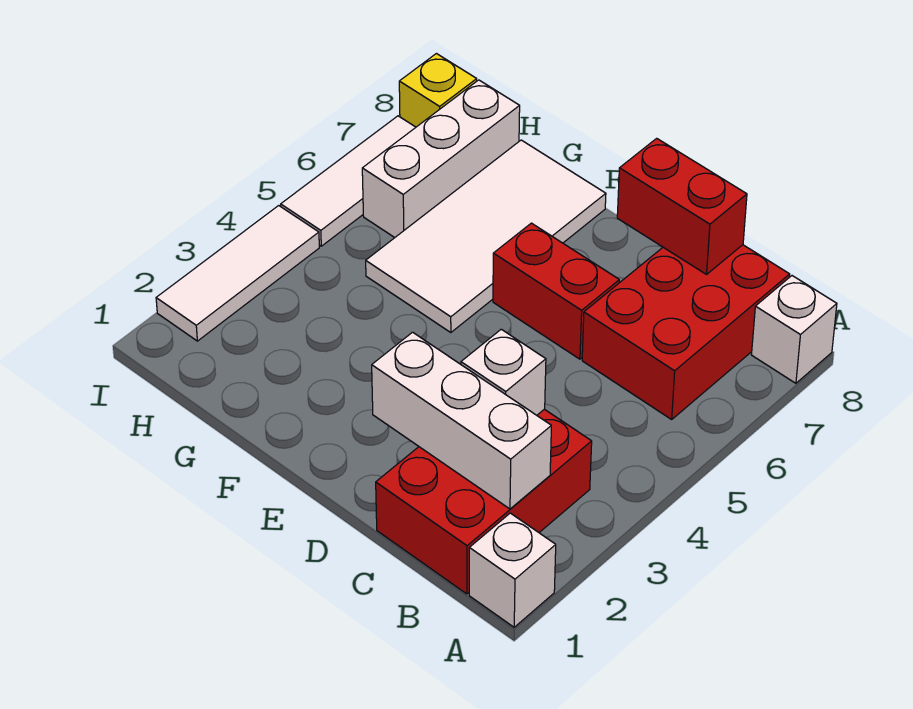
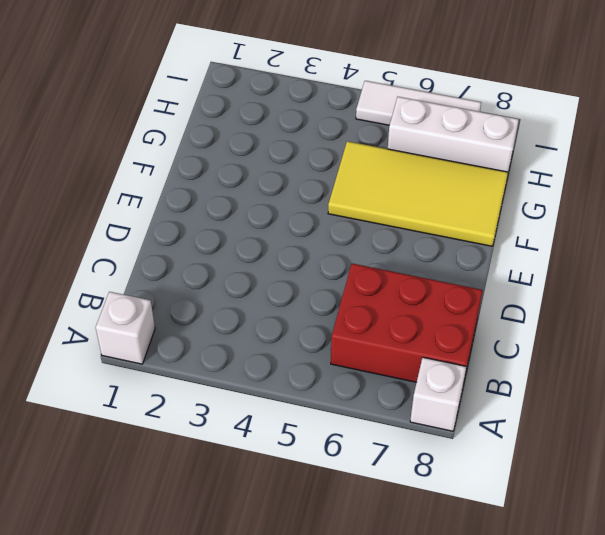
yellow 2x4 tile [328,141,508,246] -> white 2x4 tile [366,140,606,333]
none -> red 2x3 brick [376,409,592,594]
none -> red 1x2 brick [493,223,619,359]
none -> white 1x3 tile [156,206,319,341]

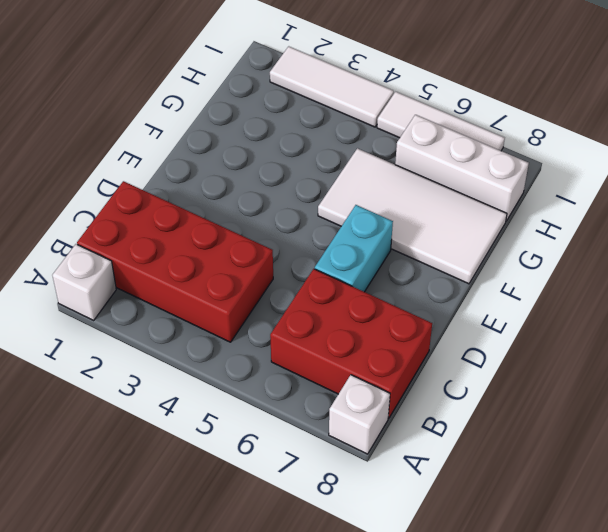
red 2x4 brick [77,181,273,342] -> red 2x3 brick [376,409,592,594]
cyan 1x2 brick [315,205,393,292] -> red 1x2 brick [493,223,619,359]
none -> yellow 1x1 brick [399,54,477,127]
none -> white 1x3 brick [372,332,551,509]
none -> white 1x1 brick [461,329,546,415]

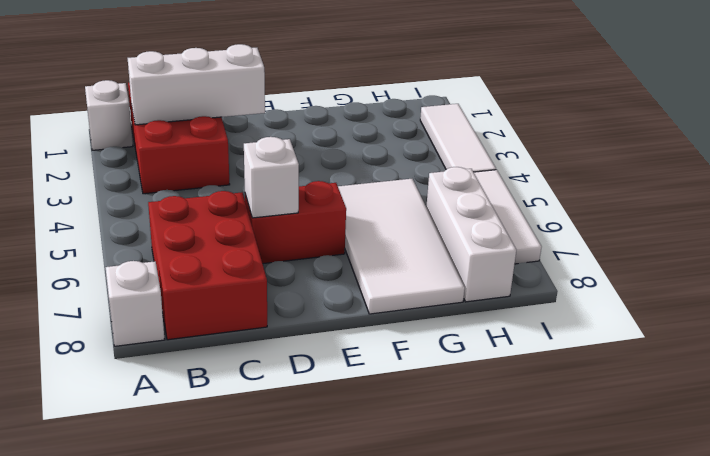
white 1x1 brick [244,137,299,218] -> white 1x1 brick moved to [461,329,546,415]
none -> yellow 1x1 brick [399,54,477,127]
none -> red 1x2 brick [617,138,747,274]

